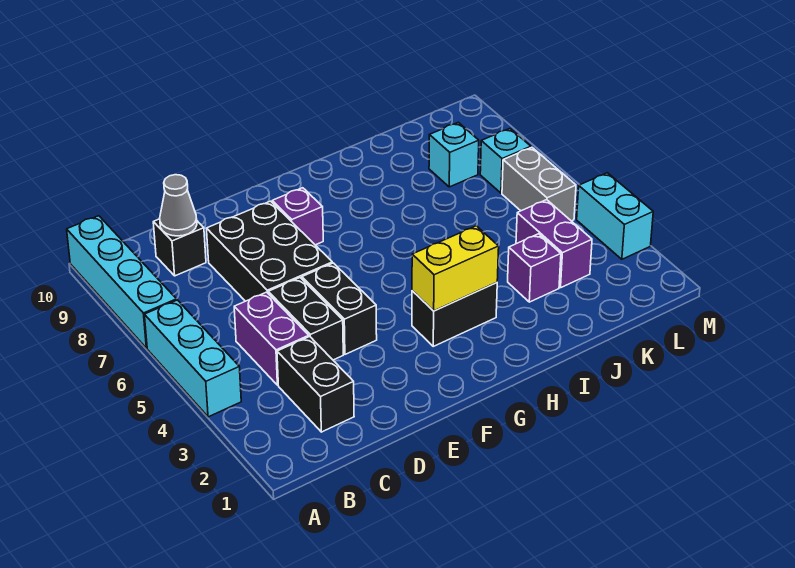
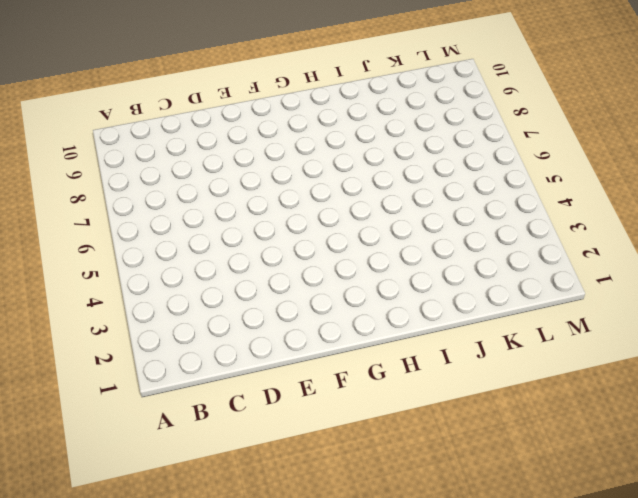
none -> cyan 1x3 brick [144,300,241,417]
none -> cyan 1x4 brick [67,216,177,348]
none -> black 1x2 brick [277,337,354,432]

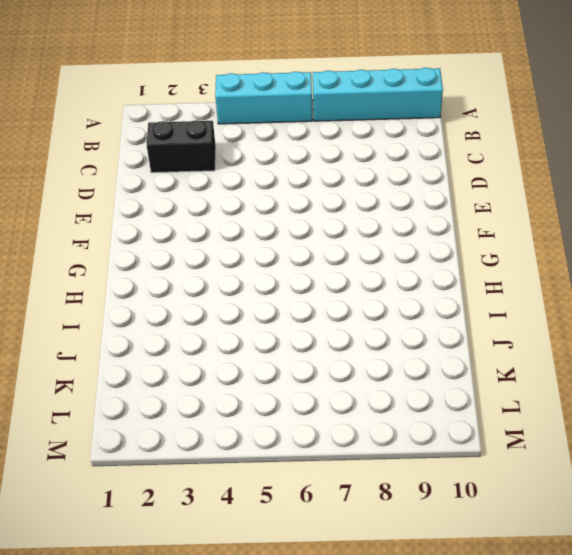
none -> purple 1x2 brick [234,292,309,385]
none -> black 1x1 brick [153,219,206,276]
none -> black 1x2 brick [268,278,343,360]

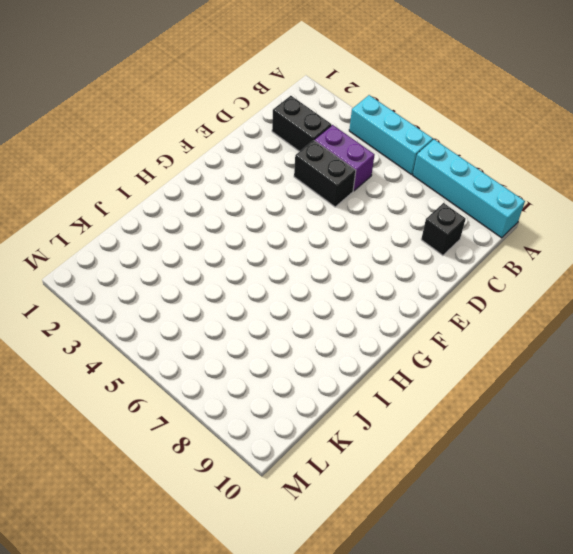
none -> black 2x3 brick [206,201,332,301]
none -> black 1x2 brick [302,263,377,354]
none -> purple 1x1 brick [272,188,323,245]

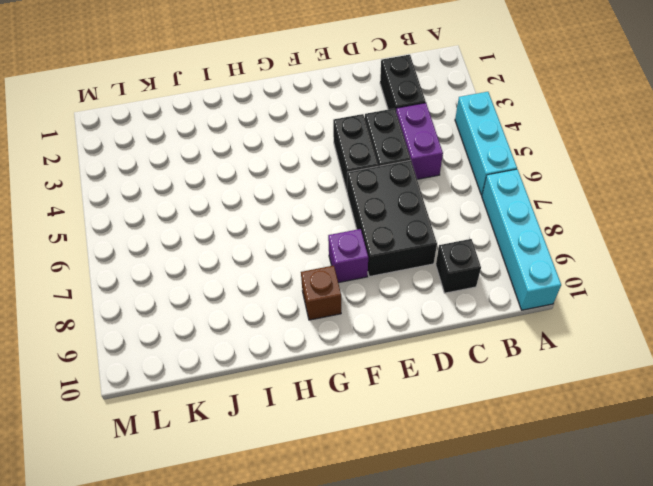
brown 1x1 brick [301,266,341,320] -> none
none -> black 1x2 brick [412,283,497,346]
none -> purple 1x1 brick [508,234,561,302]
none -> purple 1x2 brick [516,200,592,288]

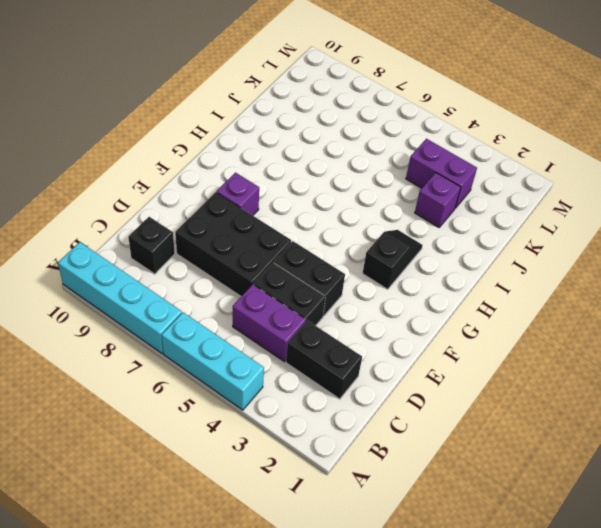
black 1x2 slope [363,230,423,289] -> black 1x2 brick [412,283,497,346]
none -> cyan 1x1 brick [429,122,479,187]
none -> grey 1x2 brick [502,147,576,221]
none -> cyan 1x1 brick [480,129,531,193]

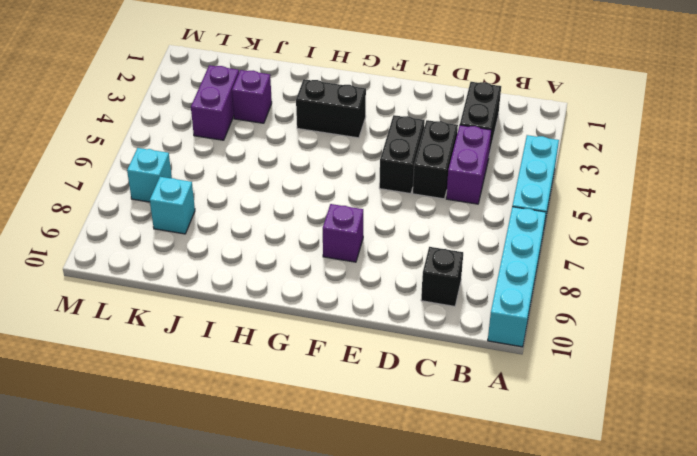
none -> black 2x3 brick [206,201,332,301]
none -> grey 1x2 brick [502,147,576,221]
none -> cyan 1x2 brick [577,173,653,259]

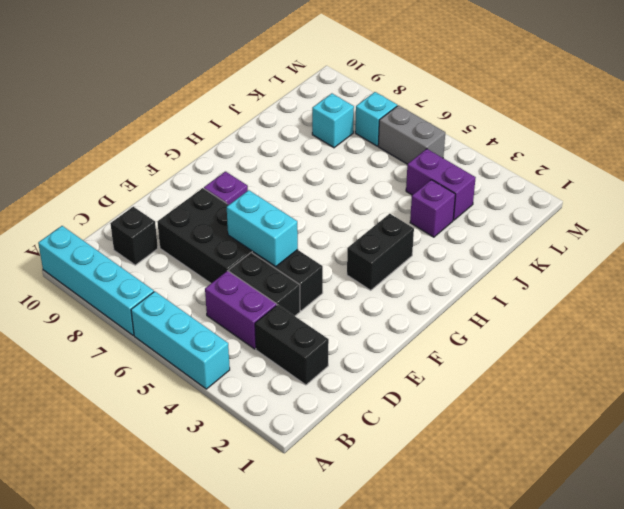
cyan 1x2 brick [227,190,298,267] -> cyan 1x2 brick moved to [577,173,653,259]
none -> grey 1x1 cone [160,175,197,236]
none -> yellow 1x2 brick [412,226,499,311]

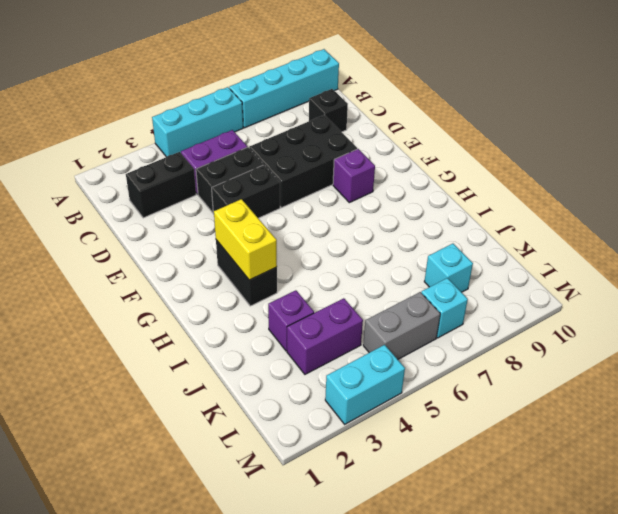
none -> grey 1x1 cone [160,175,197,236]

